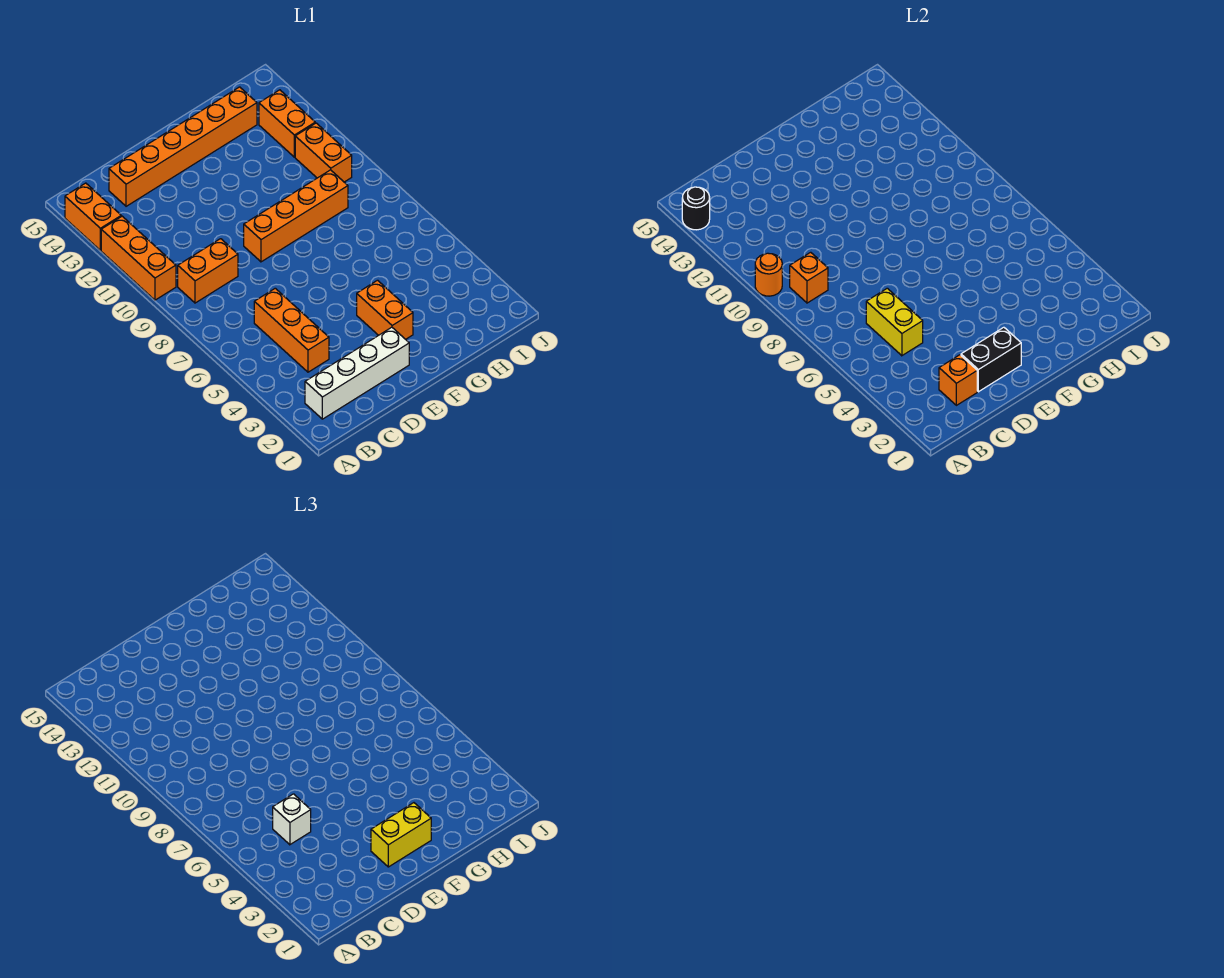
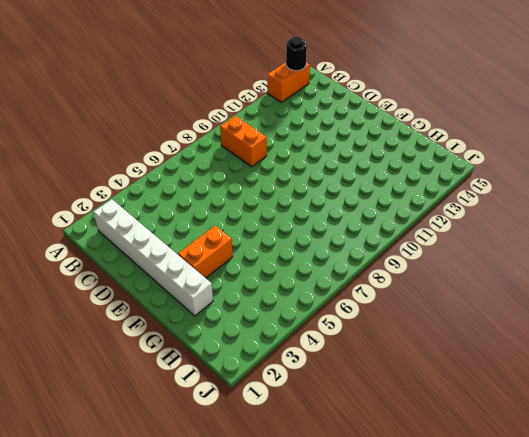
white 1x6 brick [93,199,213,316] -> white 1x4 brick [305,327,409,419]
none -> orange 1x3 brick [101,216,176,300]
none -> orange 1x3 brick [254,288,329,372]
none -> orange 1x6 brick [109,87,257,206]

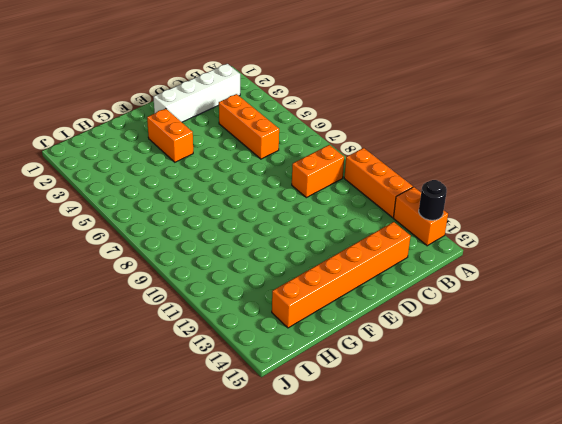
none -> orange 1x4 brick [244,170,348,262]
none -> orange 1x2 brick [295,123,352,182]
none -> orange 1x2 brick [259,90,315,157]

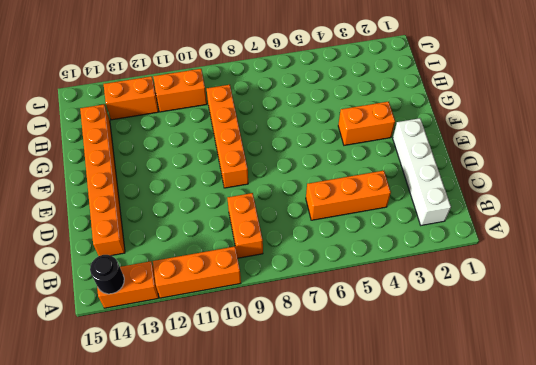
none -> orange 1x1 round brick [755,253,782,296]
none -> orange 1x1 brick [790,252,828,303]
none -> orange 1x1 brick [939,355,977,405]

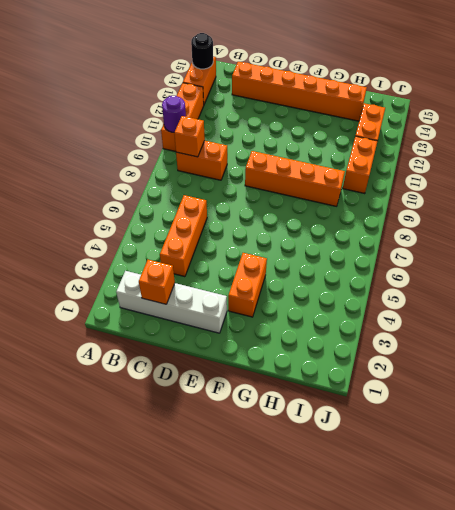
purple 1x1 round brick [162,96,186,132] -> orange 1x1 round brick [755,253,782,296]
none -> yellow 1x2 brick [866,288,923,356]
none -> black 1x2 brick [961,327,1021,392]
none -> white 1x1 brick [273,794,311,845]

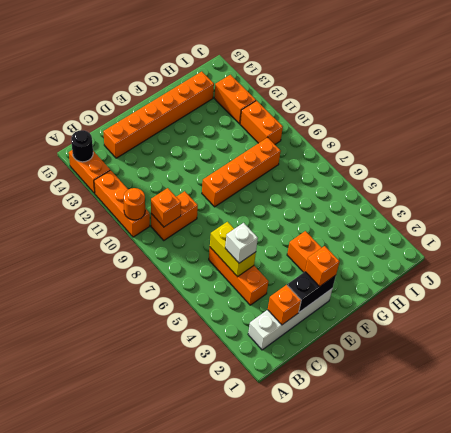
orange 1x1 brick [305,246,340,287] -> yellow 1x2 brick [371,803,431,867]

